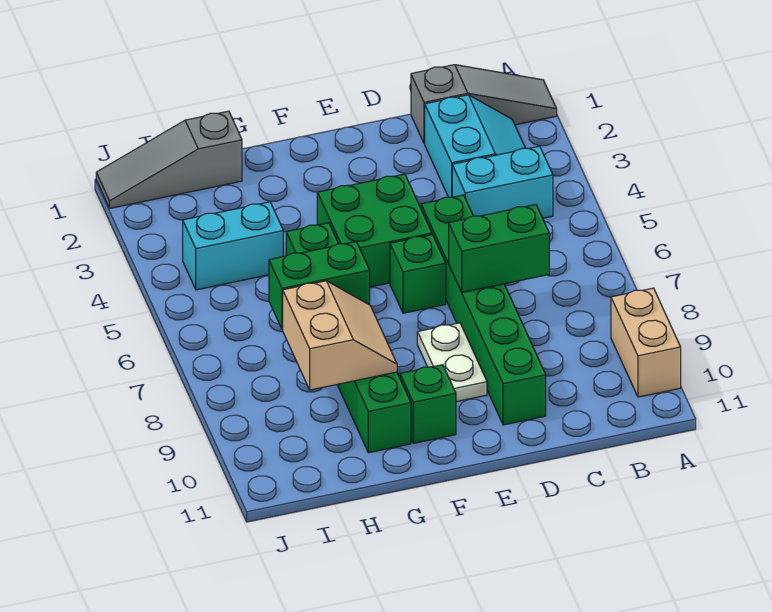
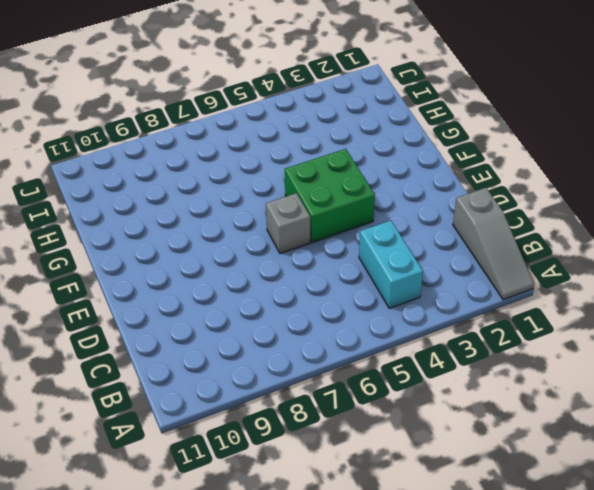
grey 1x1 brick [266,193,310,253] -> green 1x1 brick [390,235,446,313]
none -> tan 1x2 brick [611,288,681,397]
none -> cyan 2x2 slope [425,95,525,197]
none -> green 1x6 brick [421,195,546,425]

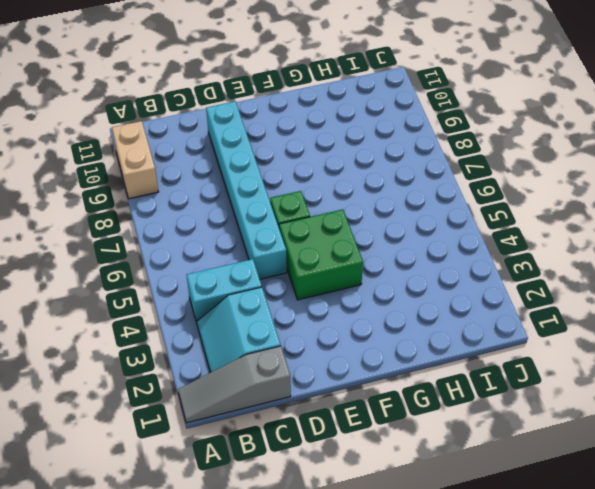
cyan 1x6 brick [206,102,287,279] -> green 1x6 brick [421,195,546,425]
none -> white 1x2 plate [417,323,487,402]
none -> green 1x1 brick [400,365,456,443]
none -> green 1x6 brick [286,223,411,453]

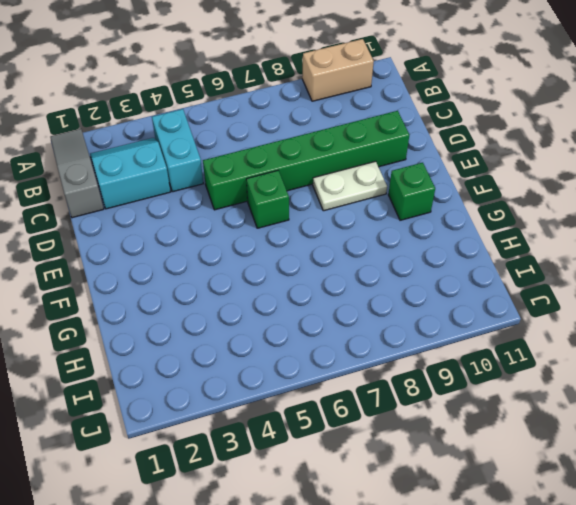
none -> green 2x2 brick [317,174,432,287]
none -> green 1x6 brick [286,223,411,453]
none -> grey 1x3 slope [96,111,242,208]

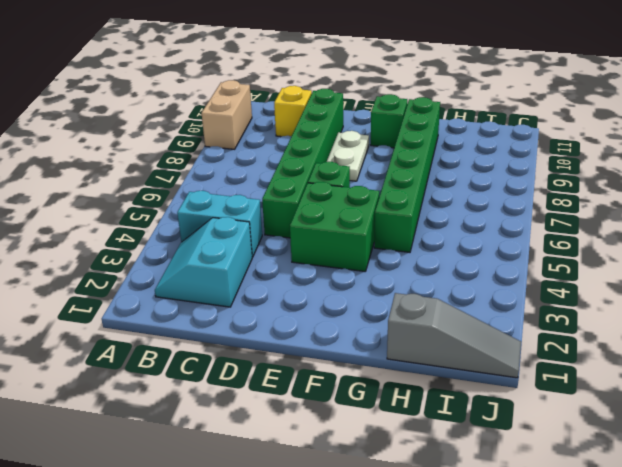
yellow 1x1 brick [274,86,312,137] -> none
none -> grey 1x3 slope [411,65,557,144]
none -> cyan 1x2 brick [183,202,283,290]
none -> green 1x2 brick [449,205,549,292]

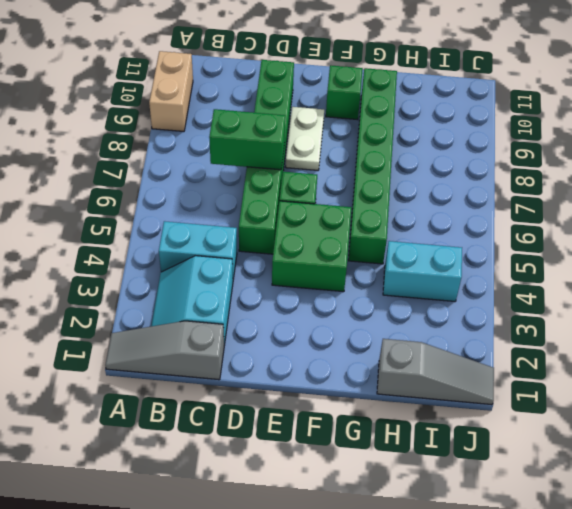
none -> green 1x2 brick [269,242,370,330]
none -> tan 2x2 slope [283,281,397,390]

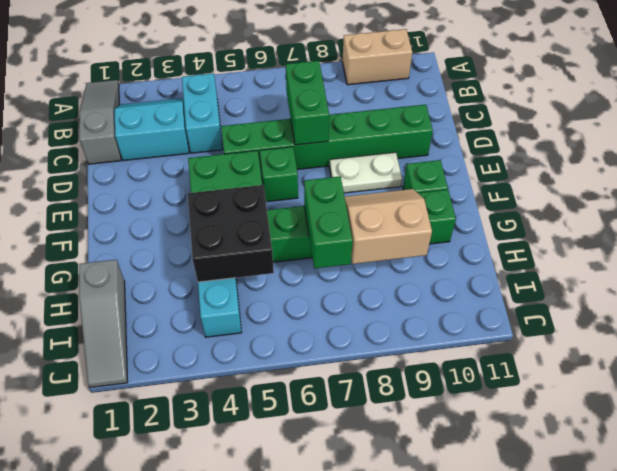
black 2x2 brick [188,185,274,282] -> none

